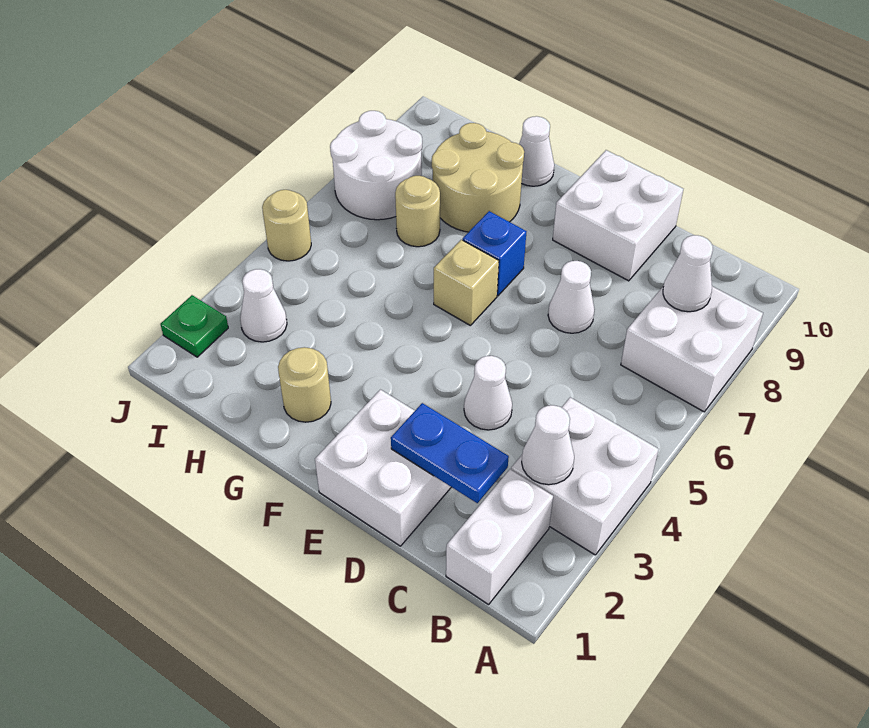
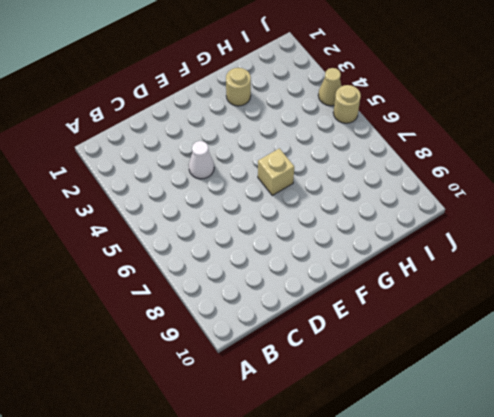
tan 1x1 cone [318,68,341,106] -> none
none -> white 2x2 brick [511,398,658,555]
none -> white 2x2 brick [621,286,763,412]
none -> white 1x2 brick [446,469,553,605]

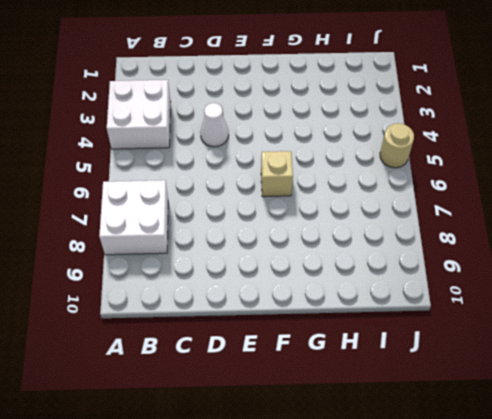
none -> white 1x2 brick [446,469,553,605]
none -> white 2x2 brick [315,390,451,546]
none -> white 1x1 cone [548,261,594,333]

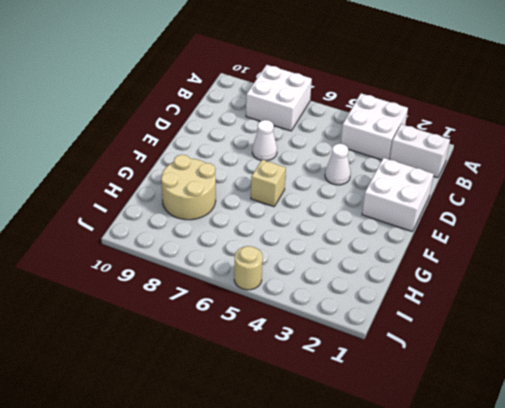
none -> white 2x2 brick [553,150,683,281]
none -> blue 1x1 brick [463,211,527,296]
none -> tan 1x1 round brick [278,347,331,422]

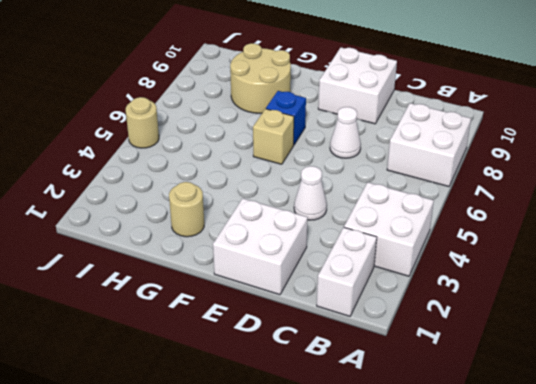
none -> white 1x1 cone [519,116,554,186]
none -> tan 1x1 round brick [395,176,440,247]
none -> white 1x1 cone [240,269,287,342]

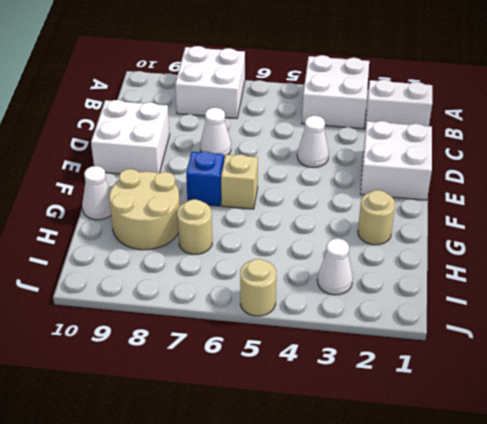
none -> white 2x2 round brick [330,111,422,220]
none -> green 1x1 plate [160,295,228,357]
none -> white 1x1 cone [522,405,574,485]

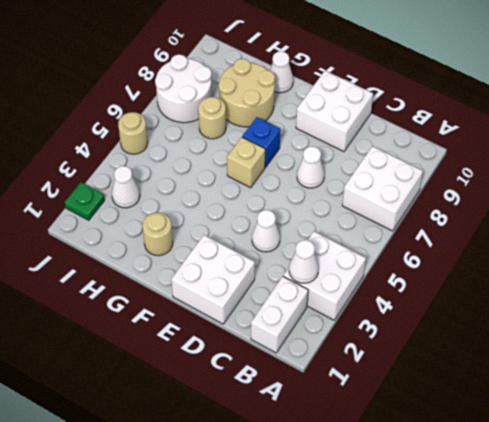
none -> white 1x1 cone [663,235,713,312]
none -> blue 1x2 plate [391,403,509,503]

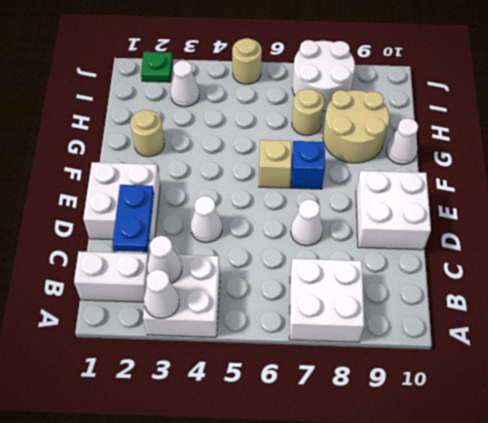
white 1x1 cone [144,270,179,319] -> white 1x1 cone moved to [663,235,713,312]

